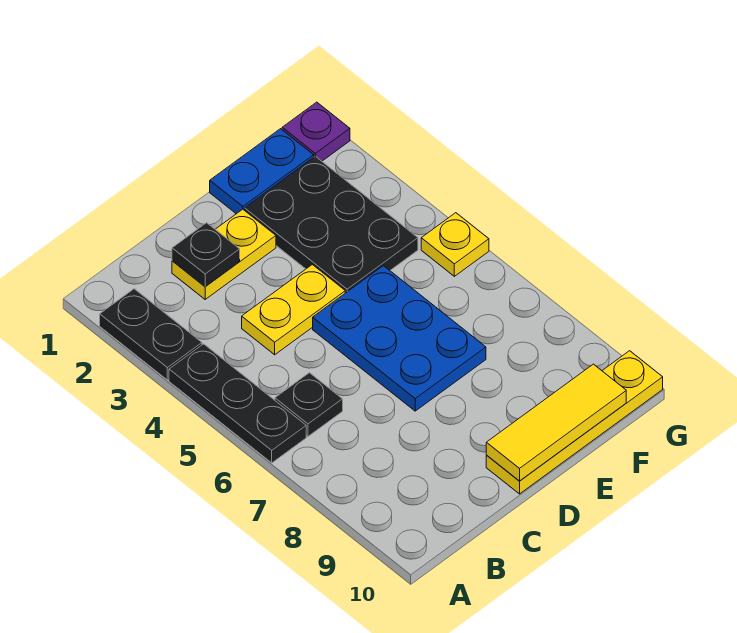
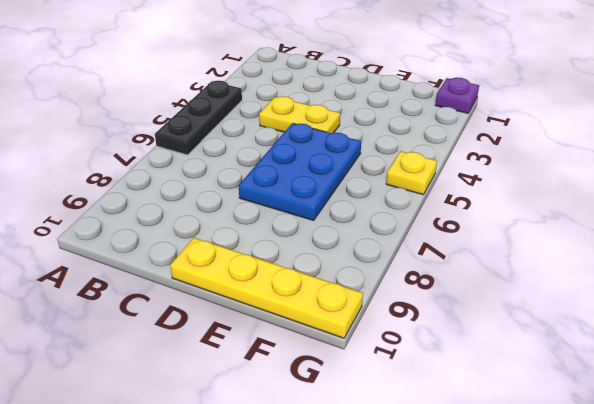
none -> black 1x2 plate [100,289,202,380]
none -> black 1x1 plate [275,373,343,436]
none -> yellow 1x2 plate [172,209,276,299]

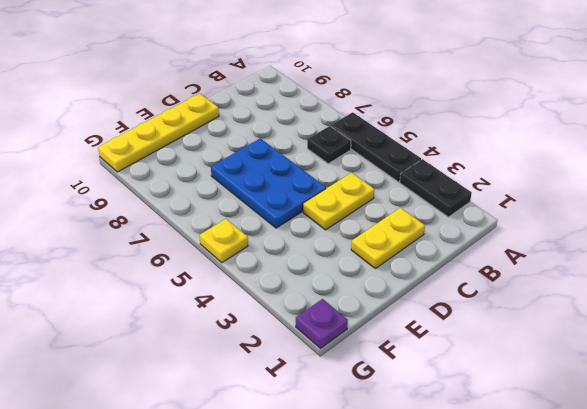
none -> blue 1x2 plate [210,129,314,214]
none -> black 2x3 plate [245,156,418,293]
none -> black 1x1 plate [172,223,240,287]

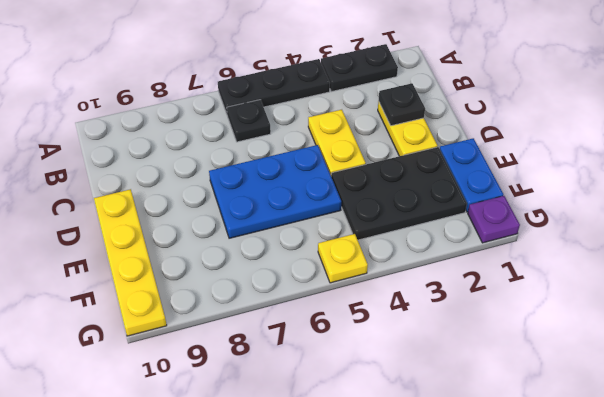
none -> yellow 1x3 tile [486,364,626,481]

